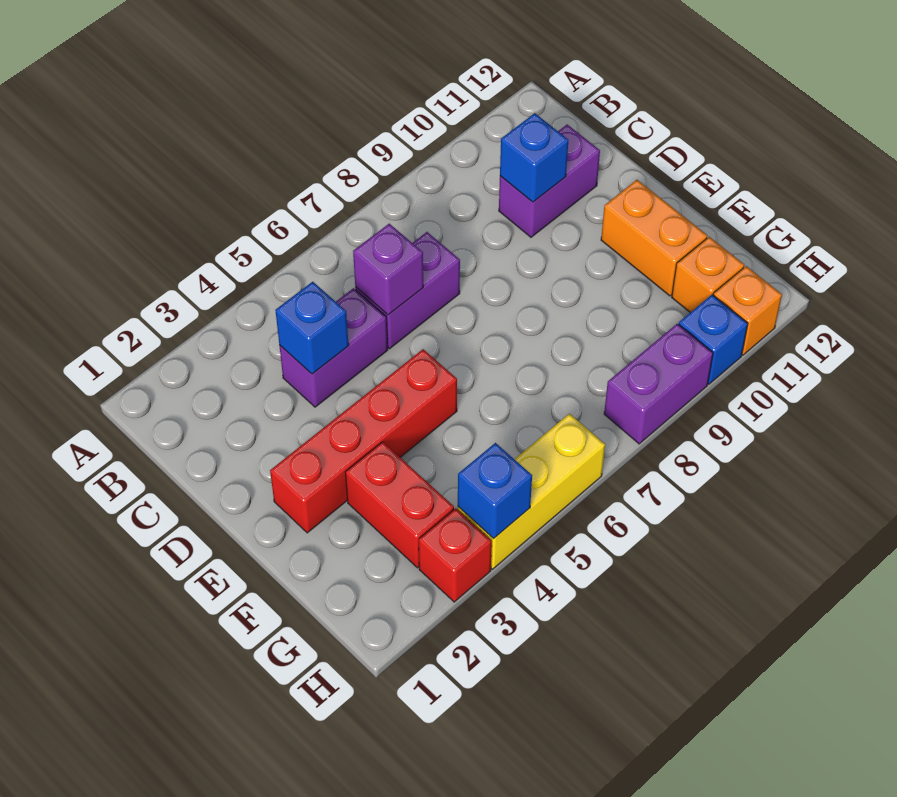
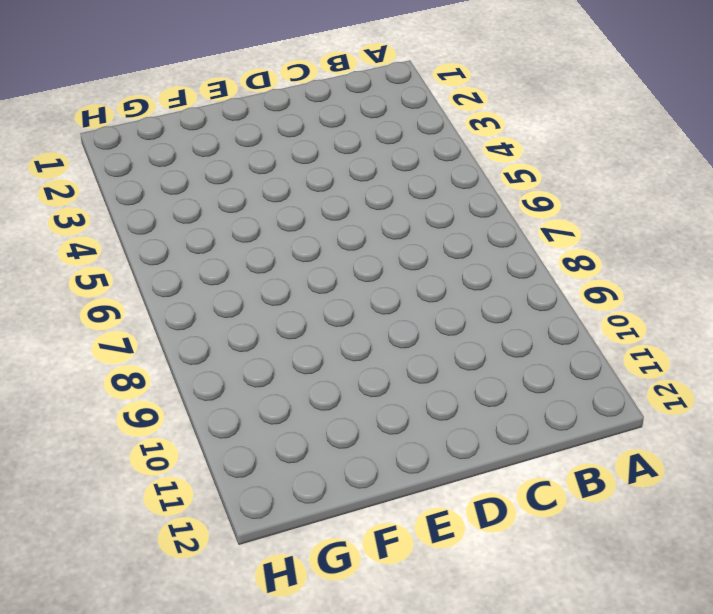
none -> purple 1x2 brick [279,288,388,407]
none -> purple 1x2 brick [355,232,460,349]
none -> purple 1x2 brick [499,124,600,237]

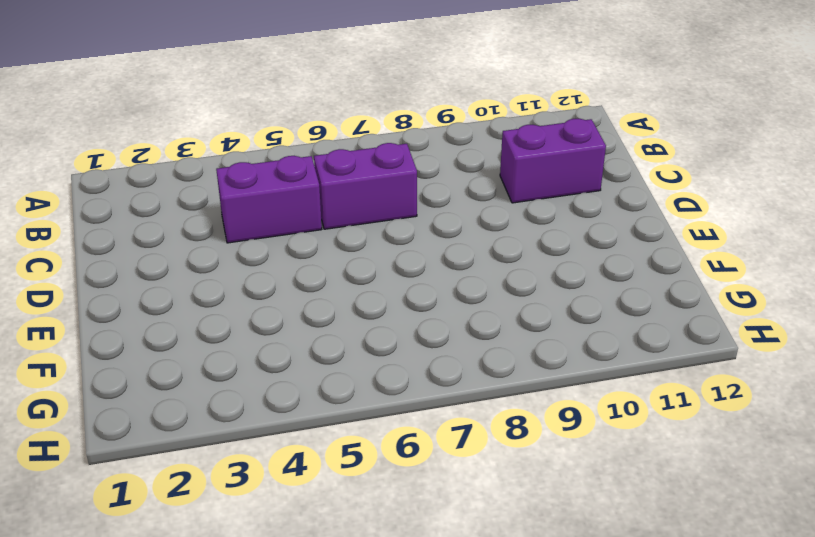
none -> red 1x4 brick [270,349,457,533]
none -> orange 1x2 brick [601,180,707,296]
none -> red 1x2 brick [345,442,454,568]

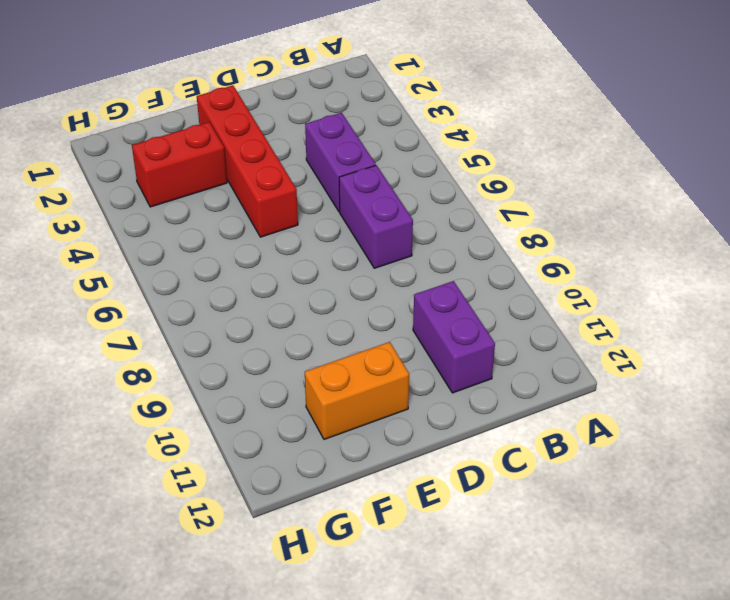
none -> orange 1x1 brick [672,237,744,312]
none -> red 1x1 brick [419,508,492,602]
none -> yellow 1x3 brick [458,414,605,569]

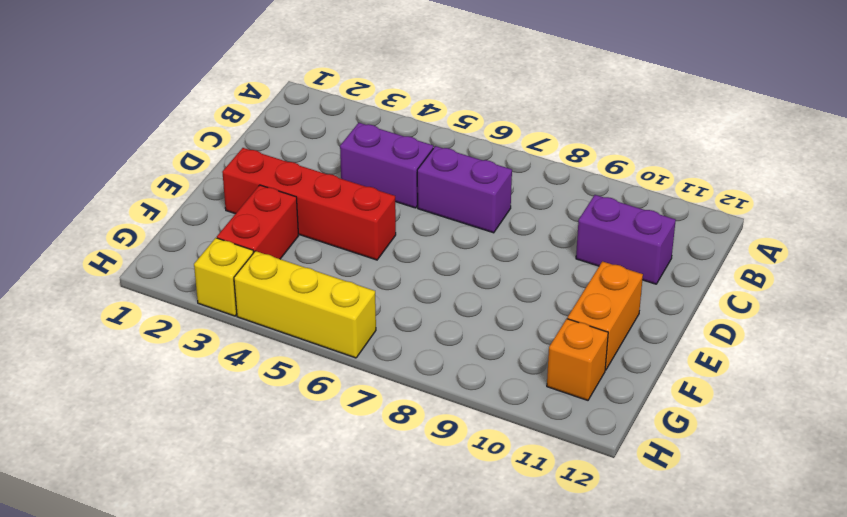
yellow 1x1 brick [194,238,253,316] -> red 1x1 brick [419,508,492,602]
none -> purple 1x2 brick [604,324,713,444]
none -> blue 1x1 brick [679,295,748,384]
none -> orange 1x1 brick [713,266,782,355]

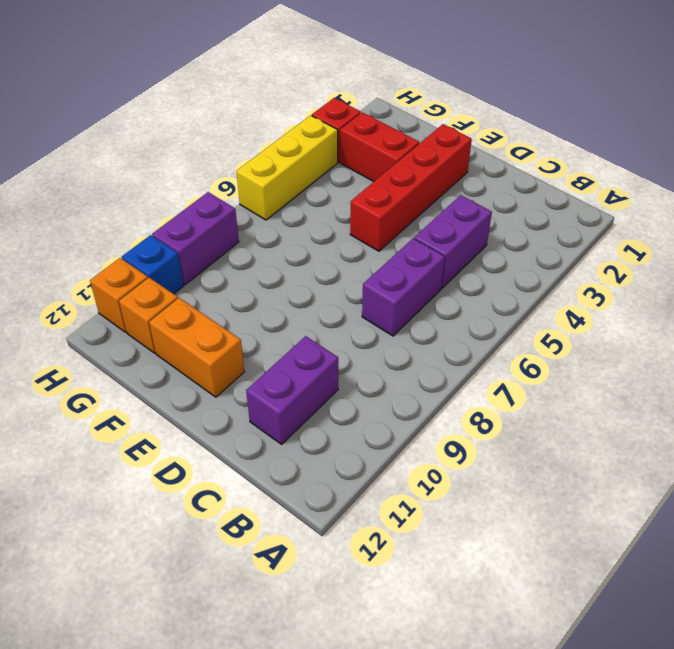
none -> blue 1x1 brick [275,282,349,374]
none -> purple 1x1 brick [353,224,423,315]
none -> blue 1x1 brick [500,113,568,202]

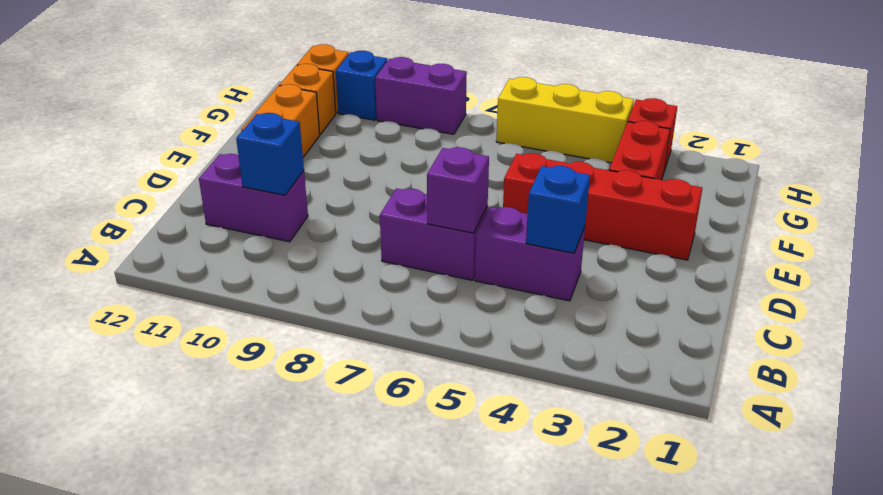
none -> blue 1x1 brick [458,443,532,539]

